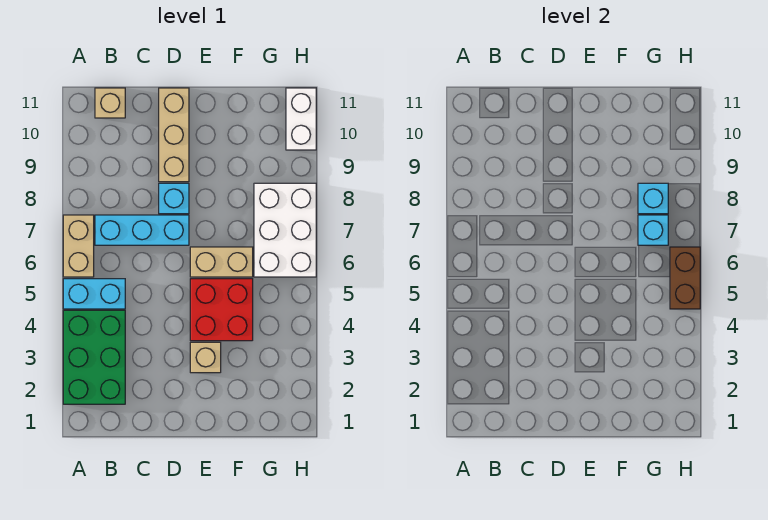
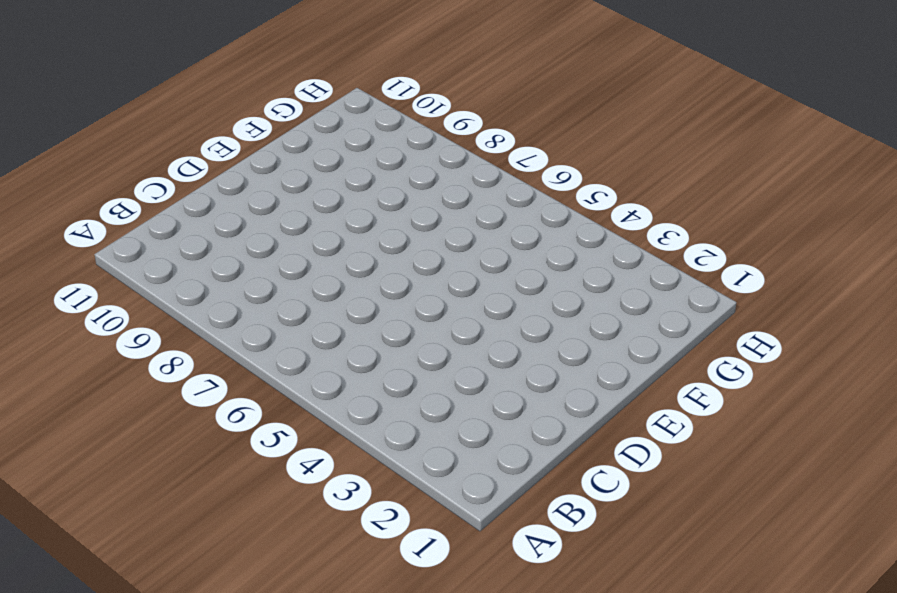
none -> green 2x3 brick [63,310,125,404]
none -> cyan 1x2 brick [63,279,125,309]
none -> tan 1x2 brick [63,215,94,277]

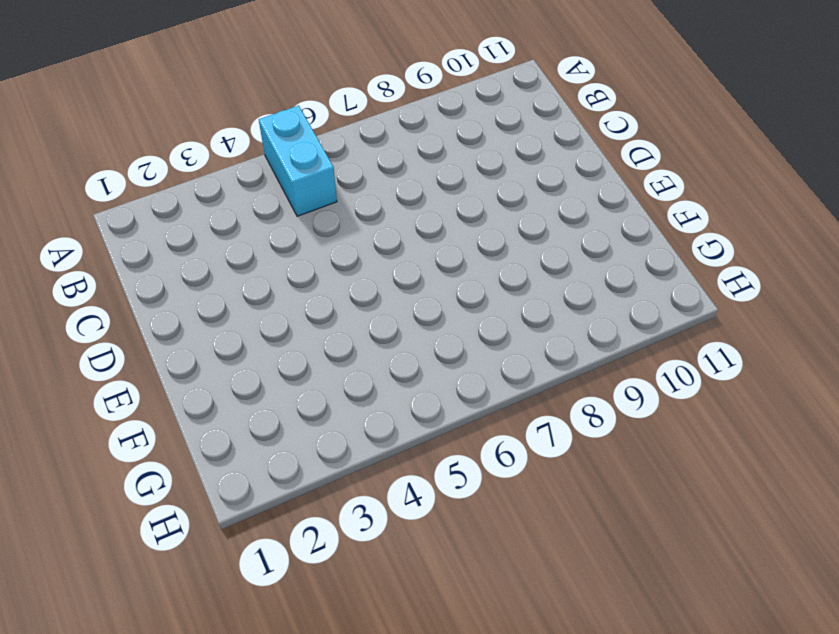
none -> green 2x3 brick [63,310,125,404]
none -> tan 1x2 brick [63,215,94,277]
none -> cyan 1x3 brick [95,215,189,245]

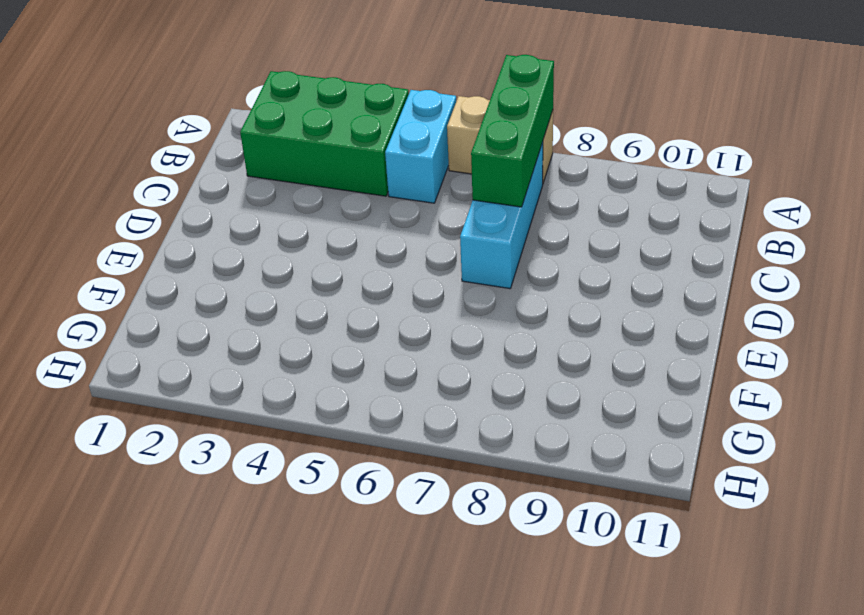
green 1x3 brick [471,55,554,207] -> none
none -> tan 1x1 brick [95,88,125,118]
none -> cyan 1x1 brick [159,183,189,214]
none -> tan 1x3 brick [159,88,189,182]

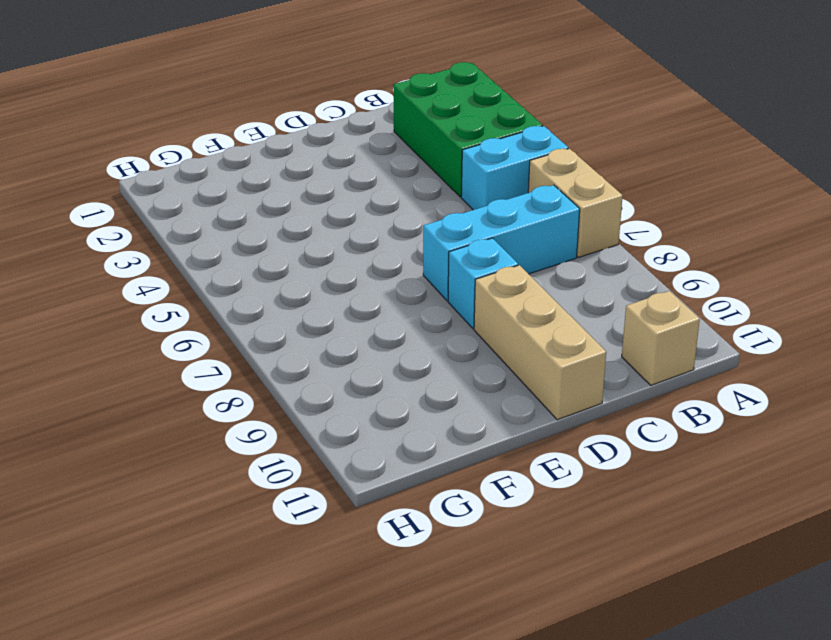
none -> tan 1x1 brick [190,342,221,373]
none -> red 2x2 brick [190,279,253,341]
none -> tan 1x2 brick [190,247,253,277]

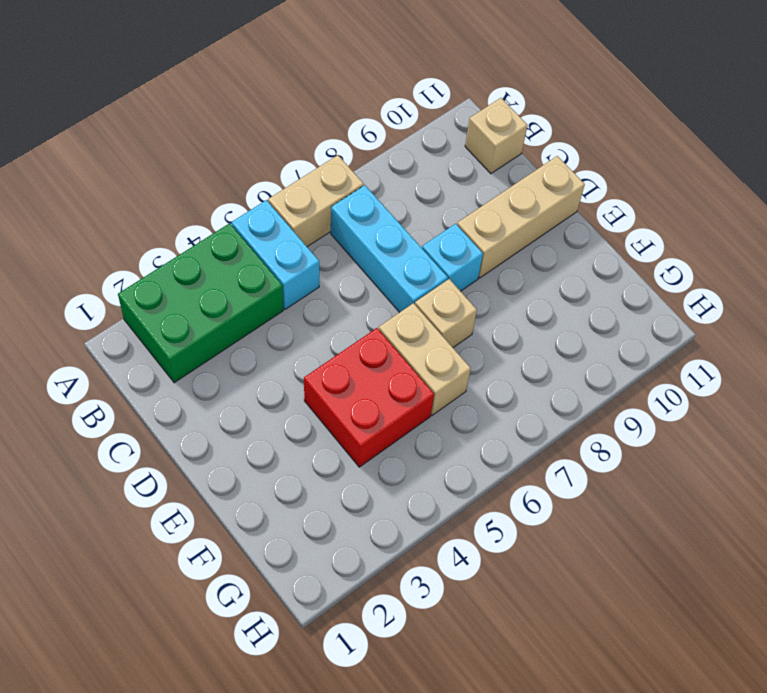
tan 1x1 brick [415,279,477,347] -> tan 1x1 brick moved to [190,342,221,373]
none -> white 2x3 brick [254,183,316,277]
none -> white 1x2 brick [286,88,316,150]
none -> cyan 1x1 brick [638,215,668,245]

